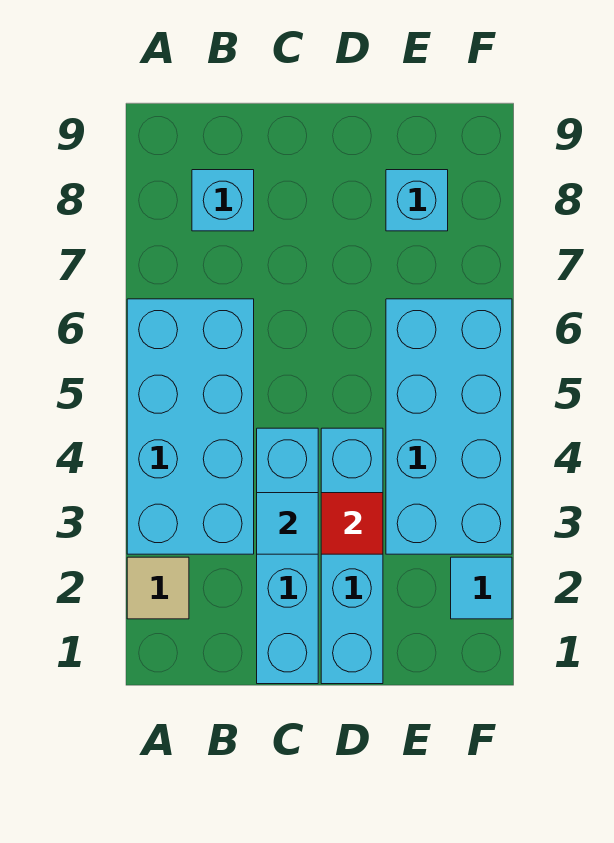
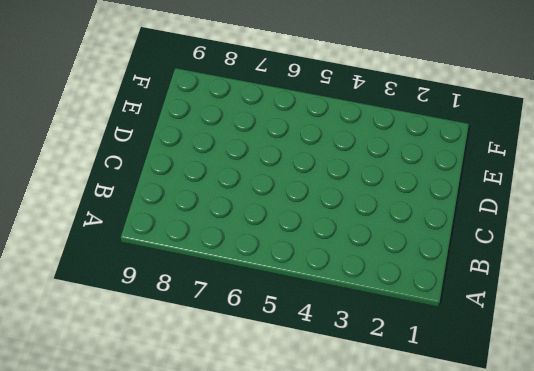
none -> tan 1x1 tile [127,557,189,619]
none -> cyan 2x4 brick [127,299,254,554]

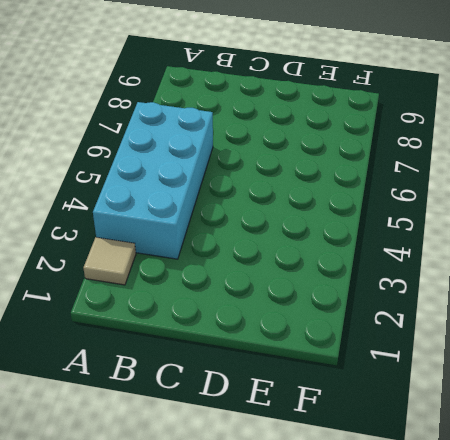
none -> cyan 1x1 brick [192,170,254,231]
none -> cyan 1x4 brick [257,428,318,684]

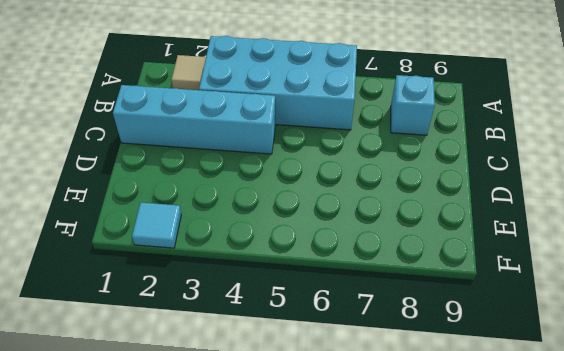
none -> cyan 1x4 brick [321,428,383,684]
none -> cyan 2x4 brick [386,299,512,554]

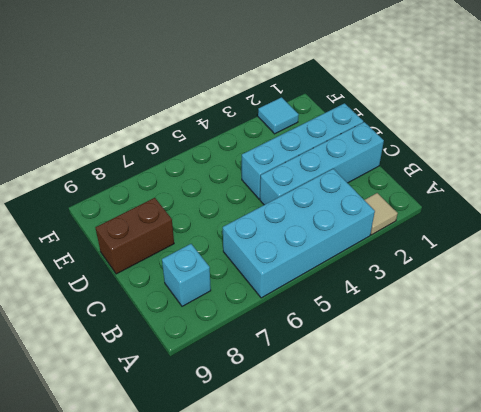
brown 1x2 brick [95,198,174,274] -> none
none -> cyan 2x4 brick [386,299,512,554]
none -> cyan 1x1 brick [386,170,448,231]

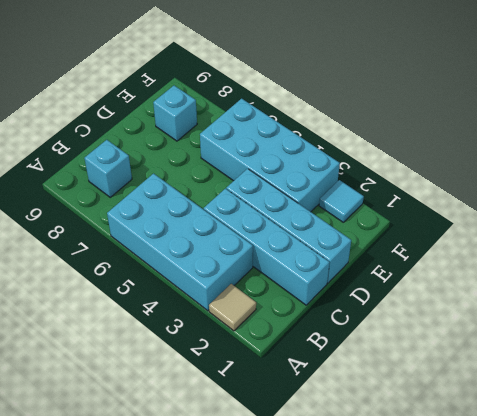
none -> cyan 1x1 tile [257,493,318,554]
none -> red 1x1 tile [321,493,383,554]

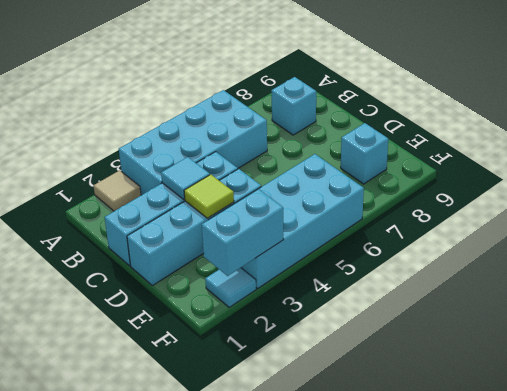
lime 1x1 tile [184,175,234,218] -> red 1x1 tile [321,493,383,554]
cyan 1x2 brick [202,189,284,276] -> none

